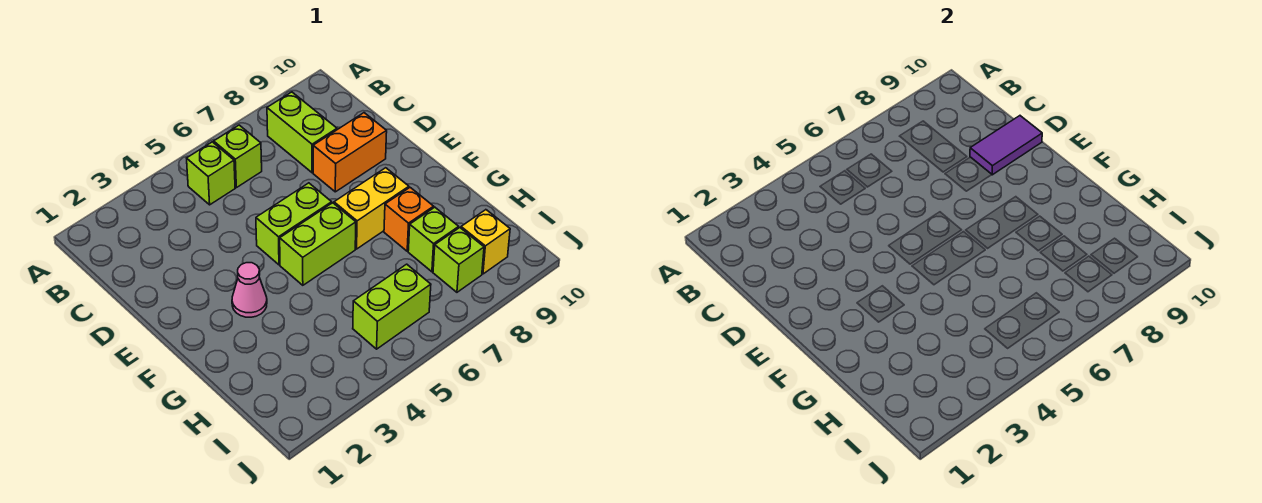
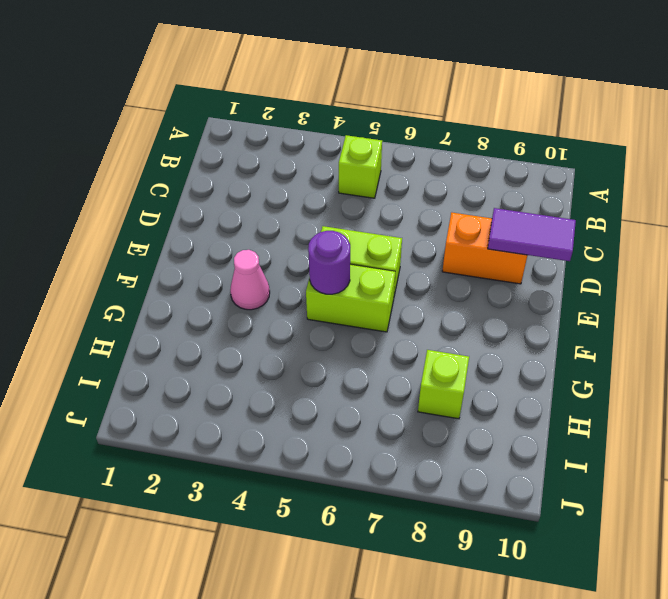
purple 1x1 round brick [308,231,350,294] -> none
none -> lime 1x1 brick [214,125,262,188]
none -> lime 1x2 brick [267,92,337,173]
none -> yellow 1x2 brick [334,168,409,249]

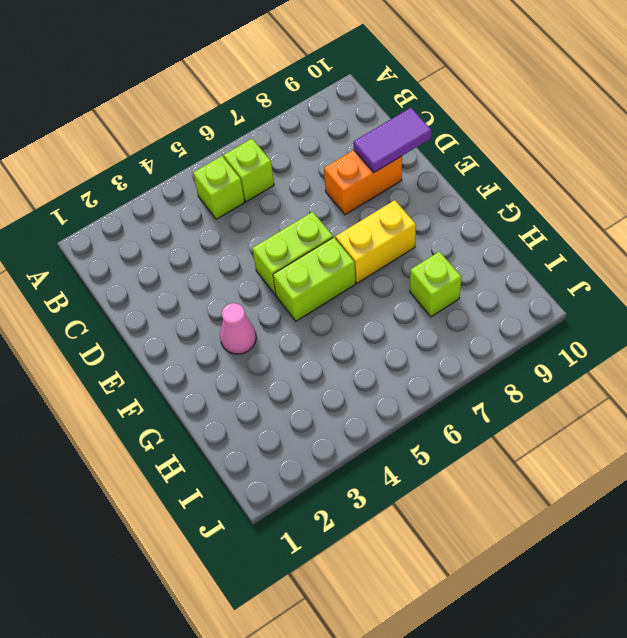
none -> lime 1x2 brick [267,92,337,173]
none -> orange 1x1 brick [384,188,434,251]
none -> lime 1x2 brick [353,264,431,349]

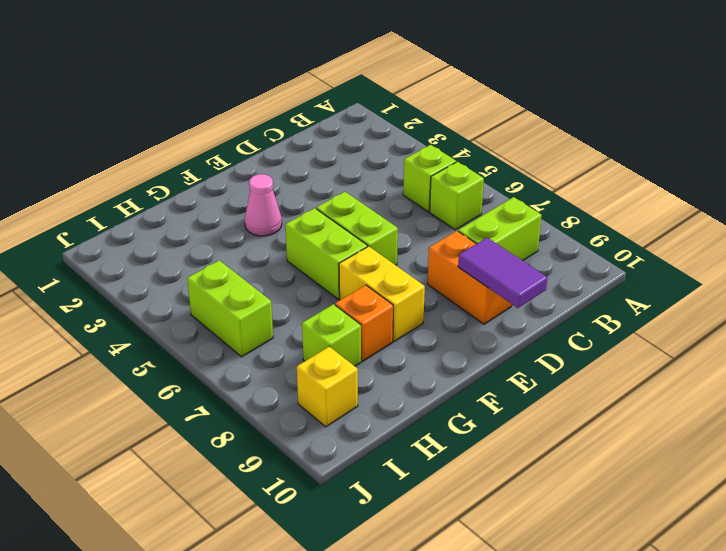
none -> lime 1x1 brick [433,228,484,292]

